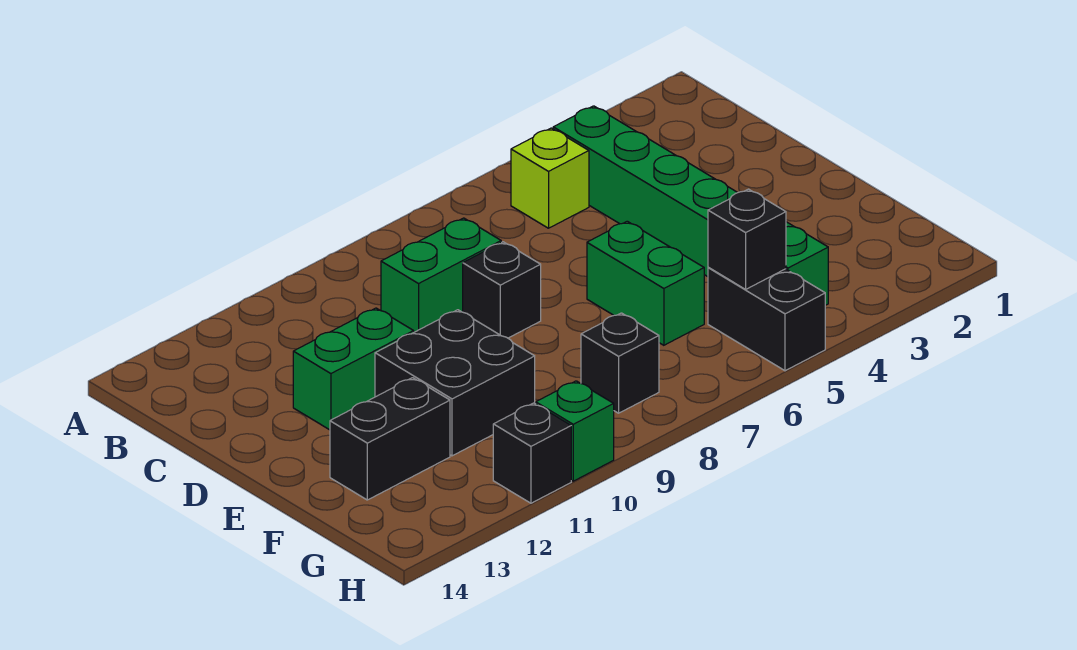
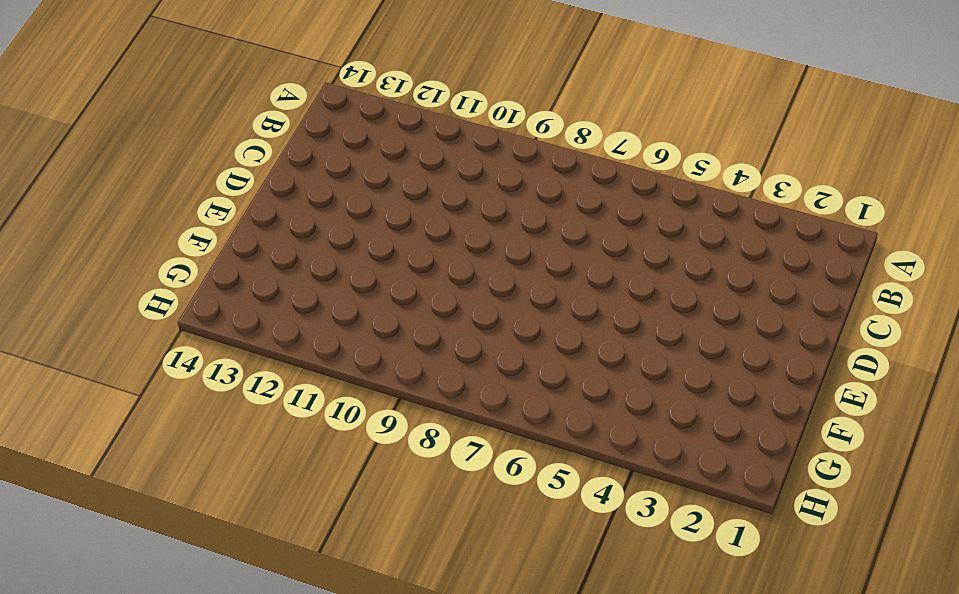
none -> green 1x6 brick [553,106,828,305]
none -> lime 1x1 brick [511,128,589,228]
none -> green 1x2 brick [381,218,501,332]

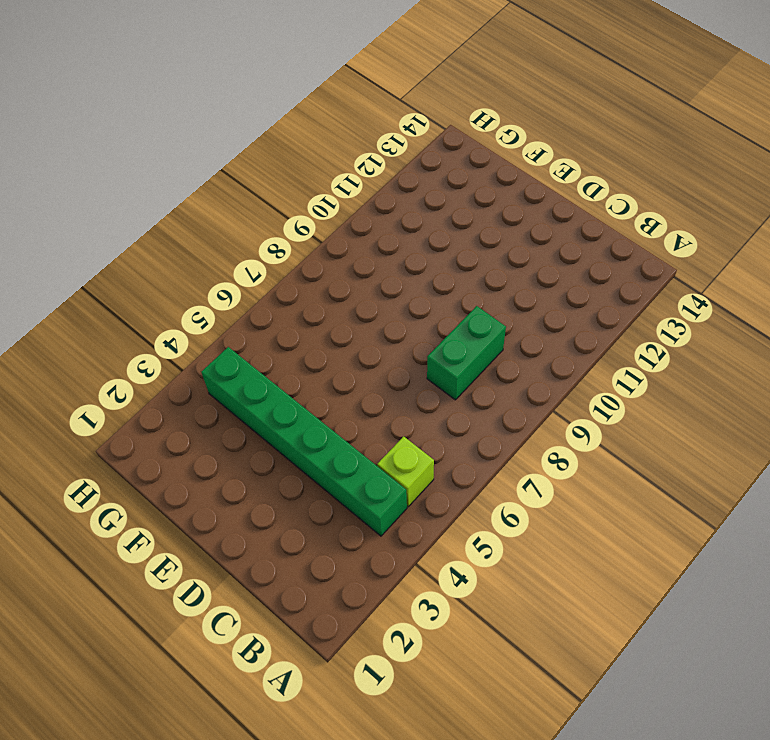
none -> black 1x1 brick [463,242,541,338]
none -> green 1x2 brick [293,308,414,430]
none -> green 1x2 brick [587,221,704,345]

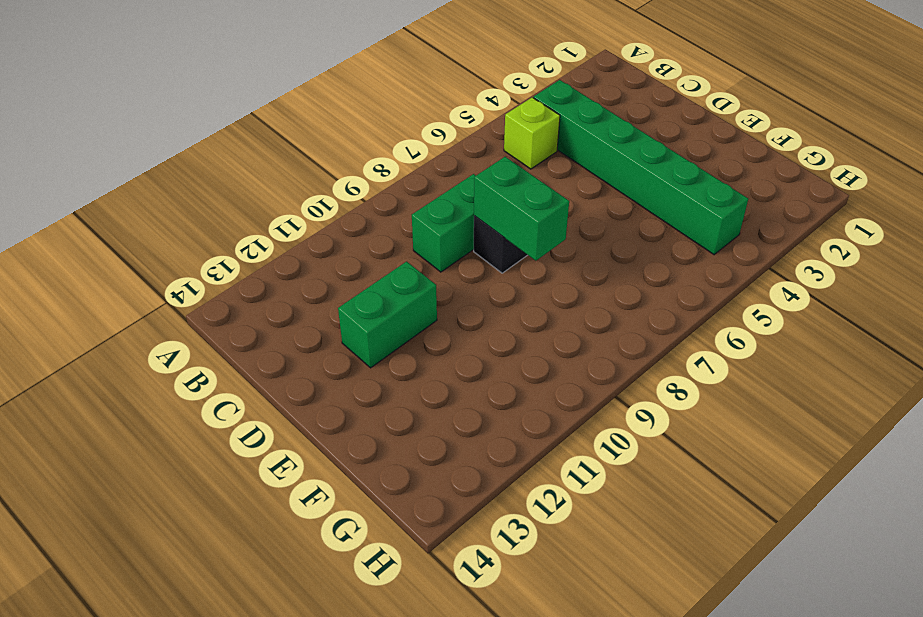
green 1x2 brick [474,157,569,261] -> green 1x2 brick moved to [587,221,704,345]
none -> black 2x2 brick [375,310,535,456]
none -> black 1x2 brick [330,378,450,500]
none -> black 1x2 brick [708,267,825,371]

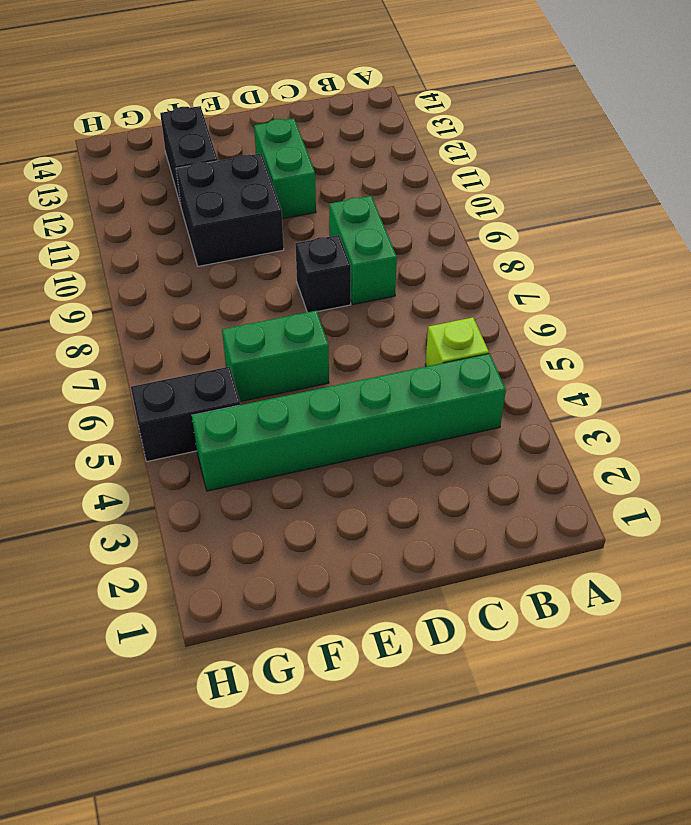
none -> black 1x1 brick [581,313,659,413]
none -> green 1x1 brick [536,381,614,481]
none -> black 1x1 brick [493,403,571,503]

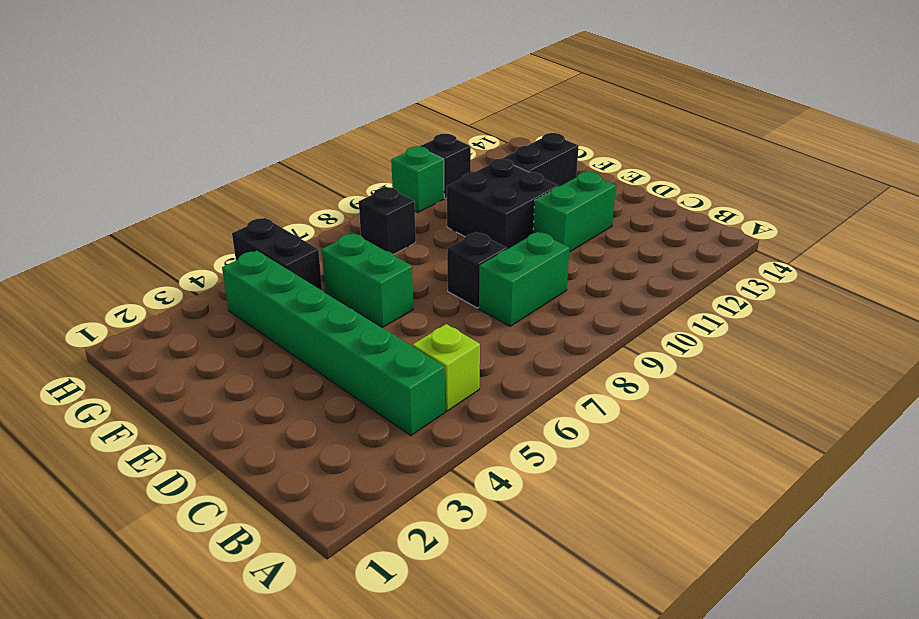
none -> black 1x1 brick [708,189,786,289]

